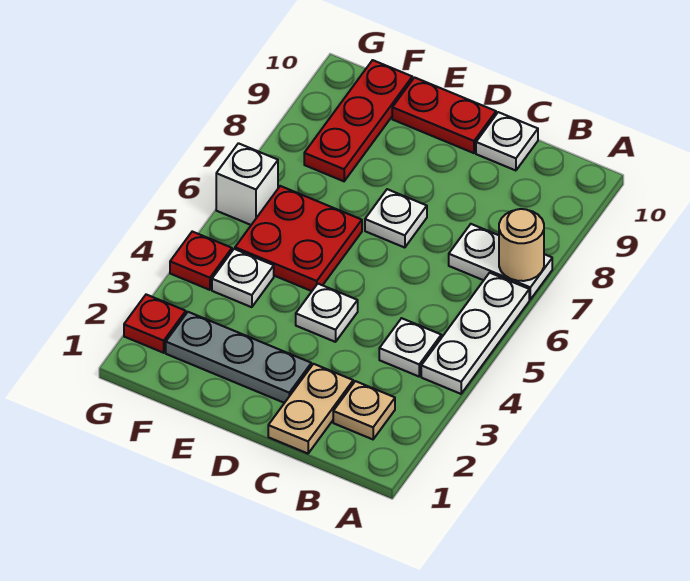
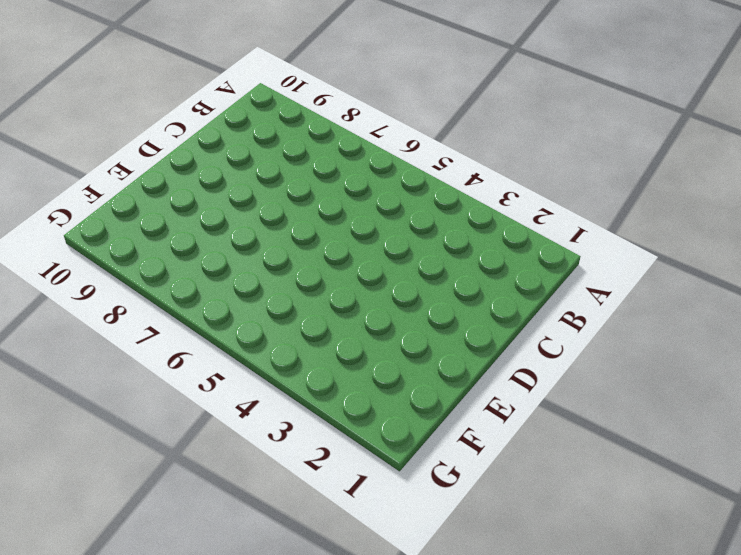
none -> white 1x3 plate [421,273,529,394]
none -> white 1x2 plate [449,224,552,299]
none -> tan 1x1 plate [333,381,395,439]

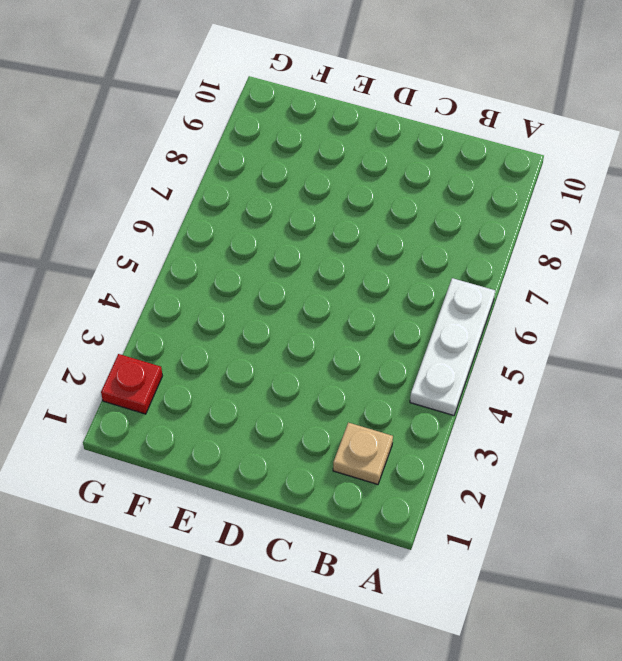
none -> white 1x2 plate [449,224,552,299]
none -> white 1x1 plate [379,318,441,376]
none -> tan 1x2 plate [268,364,353,454]

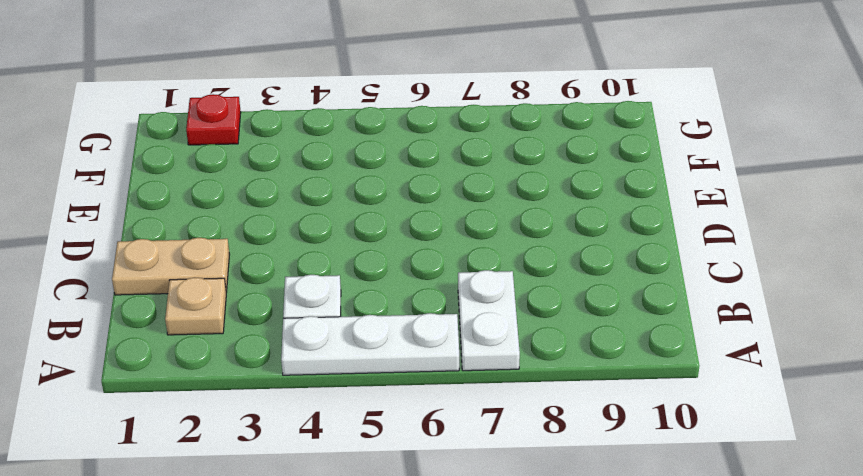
none -> white 1x1 plate [476,112,538,171]
none -> grey 1x3 plate [166,312,311,403]
none -> white 1x1 plate [296,284,358,342]

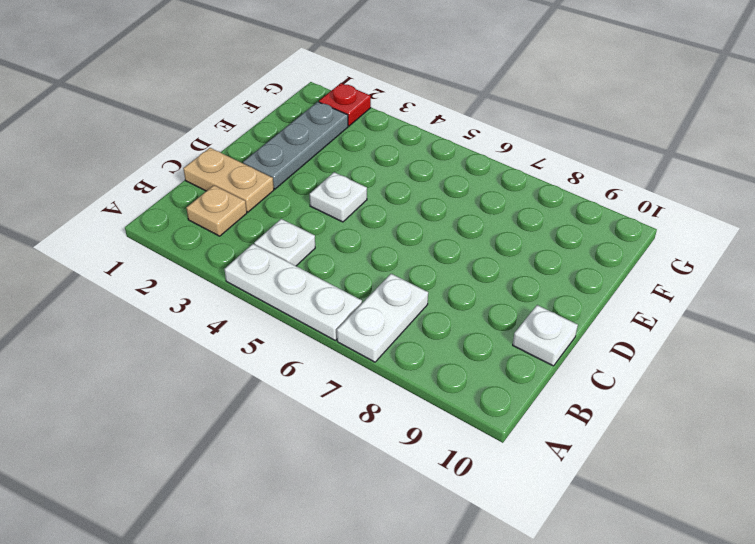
none -> white 1x1 plate [365,189,427,248]
none -> red 1x2 plate [392,78,496,153]
none -> red 2x2 plate [235,186,362,291]

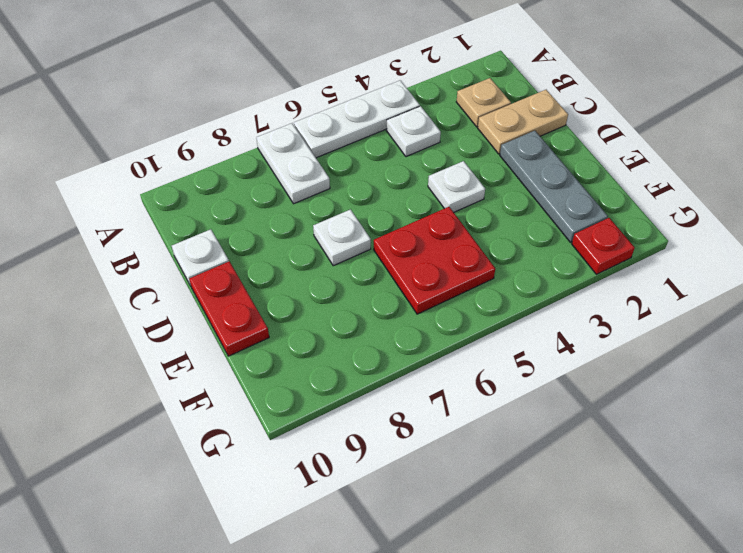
none -> white 1x1 plate [212,249,274,307]
none -> red 1x3 plate [304,60,412,181]
none -> red 1x1 plate [170,232,232,290]

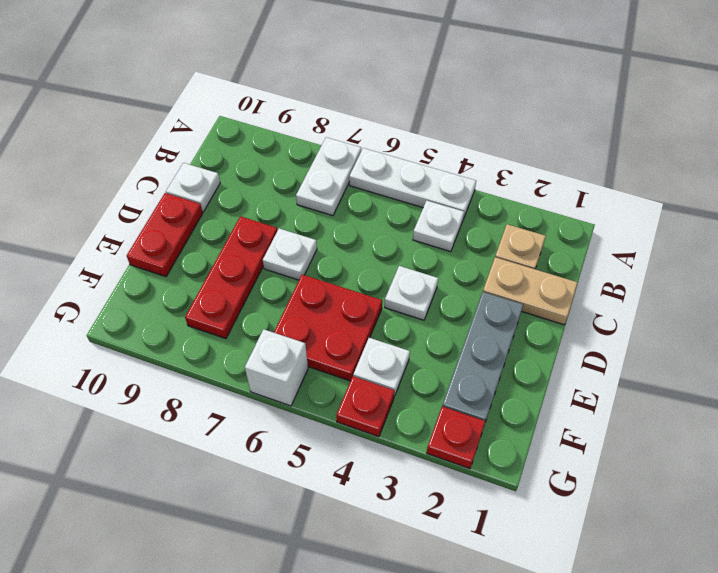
red 1x3 plate [185,216,277,339] -> red 1x3 plate turned to [304,60,412,181]
none -> tan 1x1 round brick [499,209,544,281]

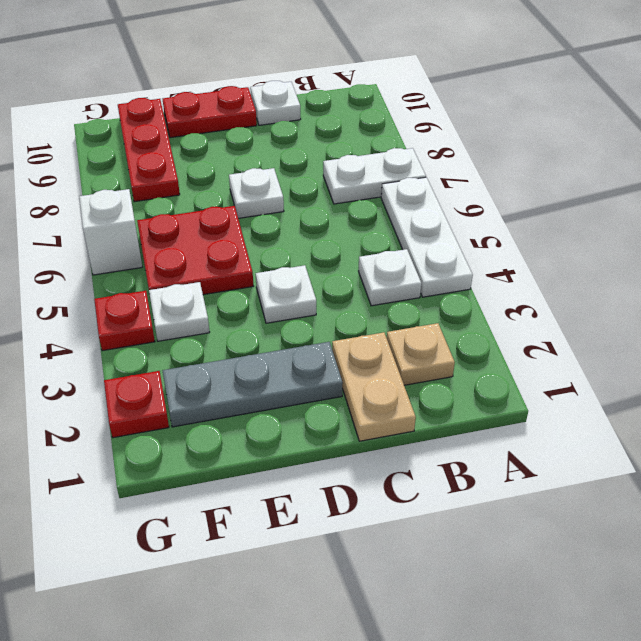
none -> tan 1x1 round brick [499,209,544,281]

